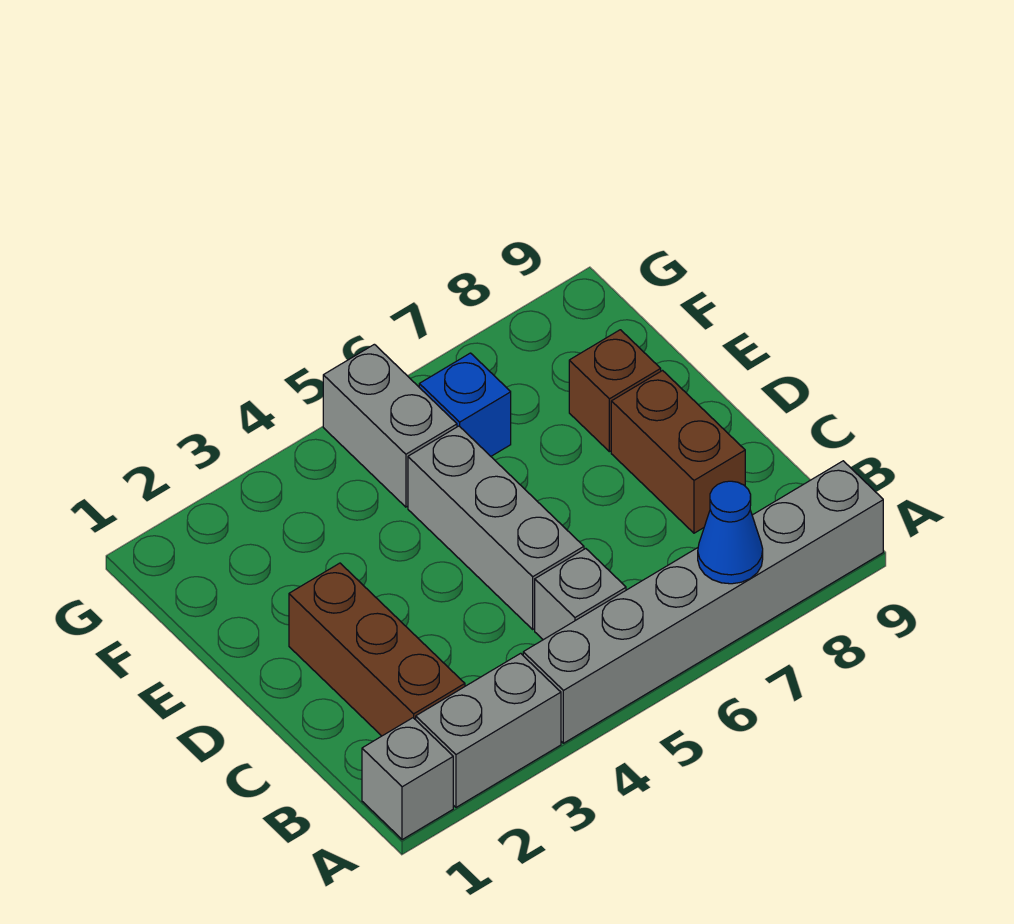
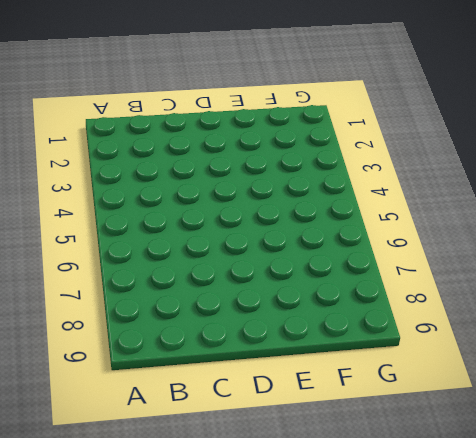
none -> grey 1x1 brick [362,718,453,840]
none -> grey 1x2 brick [416,653,561,807]

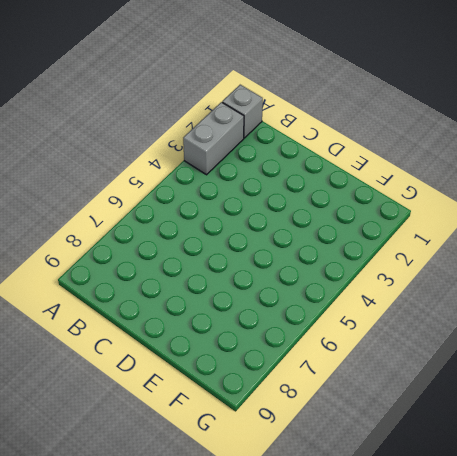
none -> grey 1x6 brick [523,461,883,743]
none -> brown 1x3 brick [289,563,465,736]

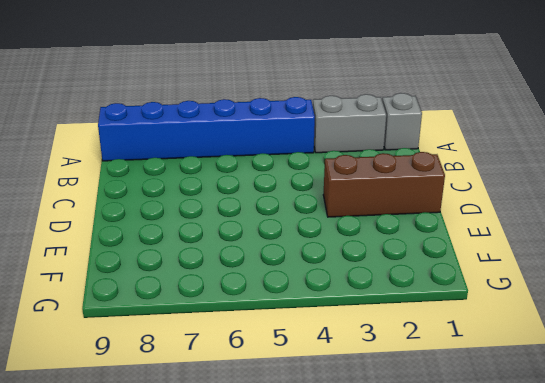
blue 1x6 brick [98,97,315,161] -> grey 1x6 brick [523,461,883,743]
brown 1x3 brick [323,152,445,217] -> brown 1x3 brick turned to [289,563,465,736]
none -> grey 1x1 brick [535,549,626,640]
none -> grey 1x3 brick [408,426,584,629]

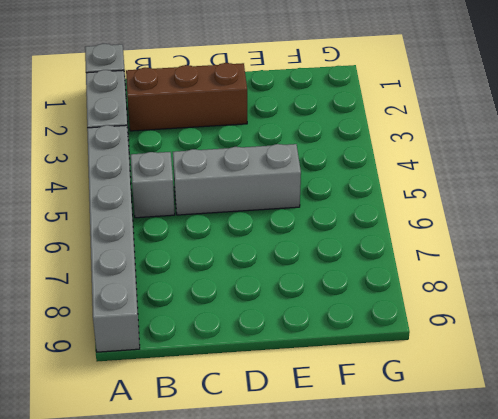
none -> brown 1x2 brick [611,371,745,533]
none -> brown 1x1 brick [569,330,661,452]

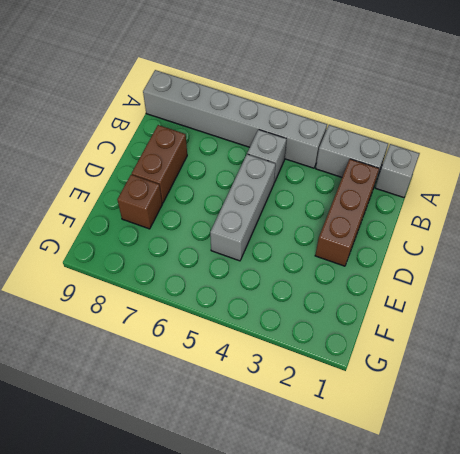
none -> grey 1x2 brick [323,344,457,507]
none -> blue 1x1 brick [419,353,511,456]

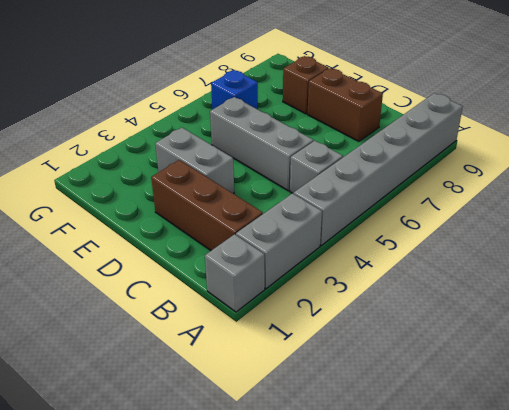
grey 1x2 brick [155,128,234,194] -> grey 1x2 brick moved to [323,344,457,507]
none -> blue 1x1 cone [698,481,763,584]

